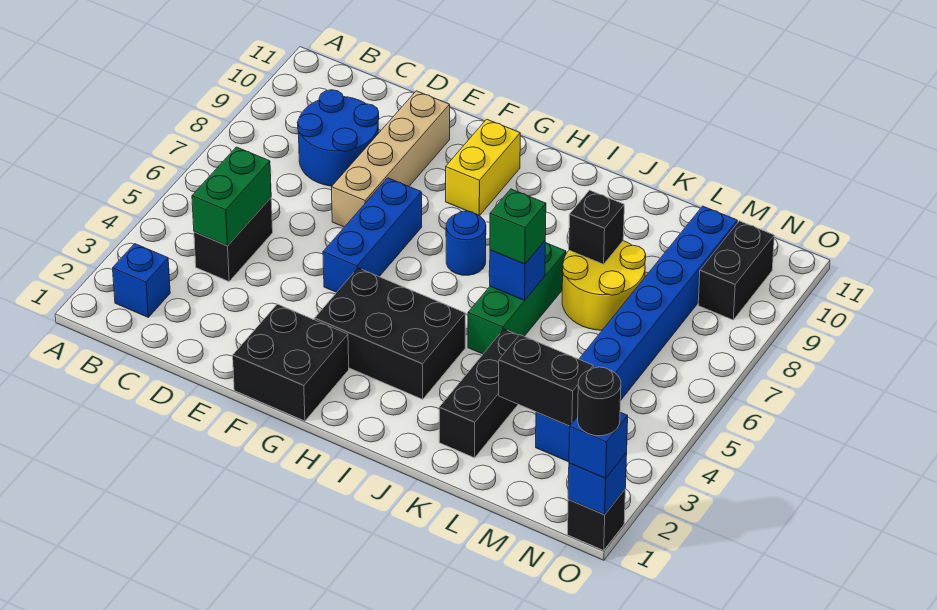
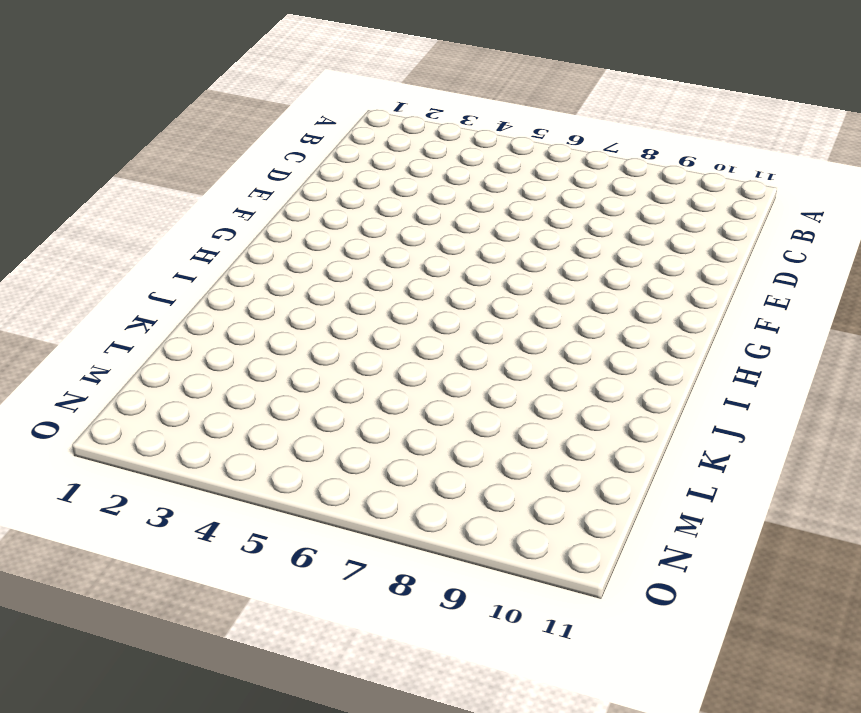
none -> blue 1x1 brick [113,244,170,317]
none -> black 1x2 brick [194,198,273,281]
none -> blue 2x2 round brick [297,90,379,186]

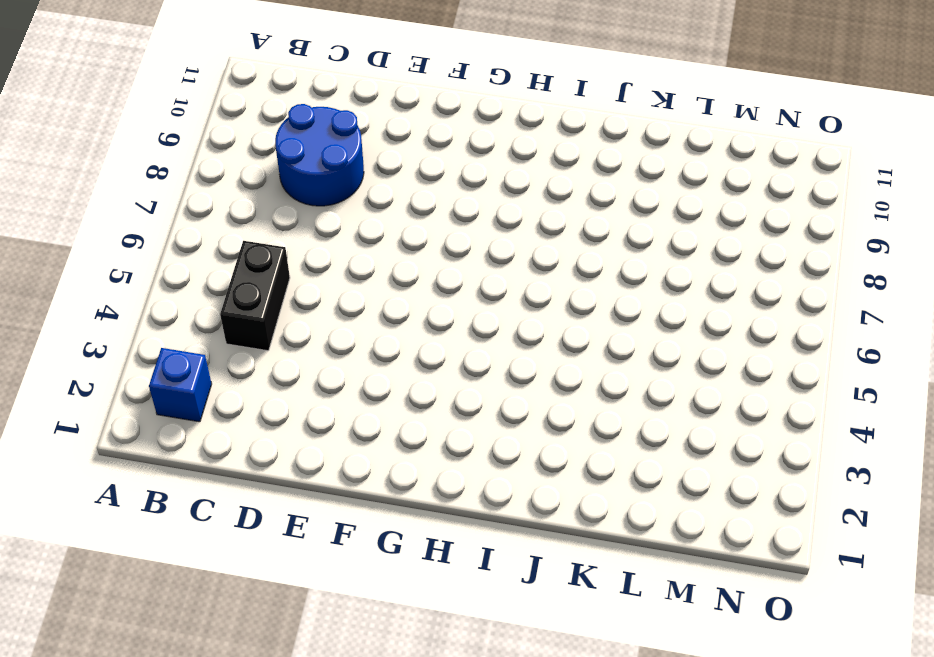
none -> tan 1x4 brick [331,91,450,227]
none -> black 2x2 brick [233,304,349,421]
none -> blue 1x3 brick [323,178,422,292]

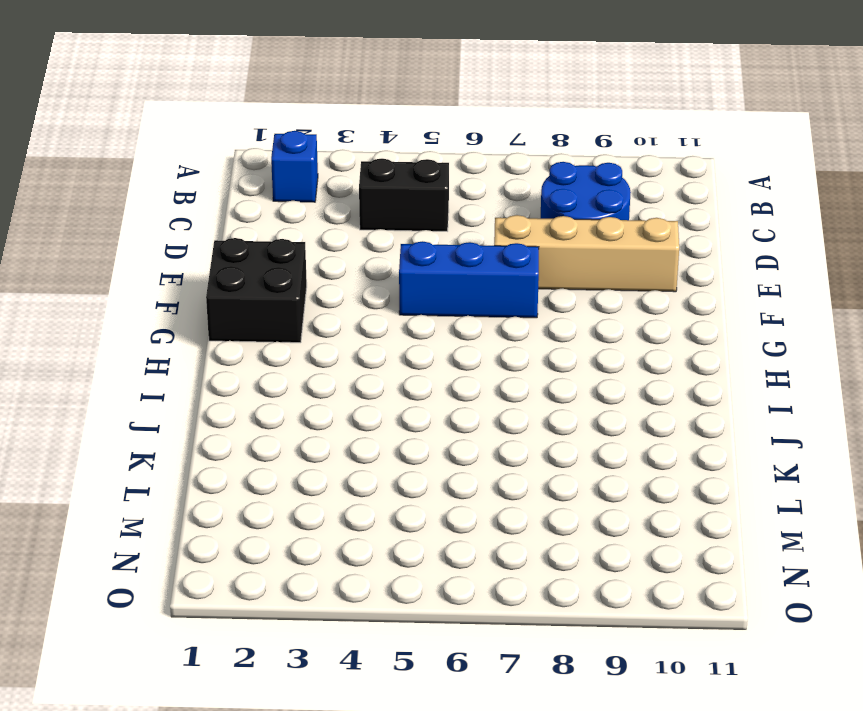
none -> black 2x3 brick [314,268,465,399]
none -> yellow 1x2 brick [446,119,520,216]
none -> blue 1x1 round brick [446,211,486,275]

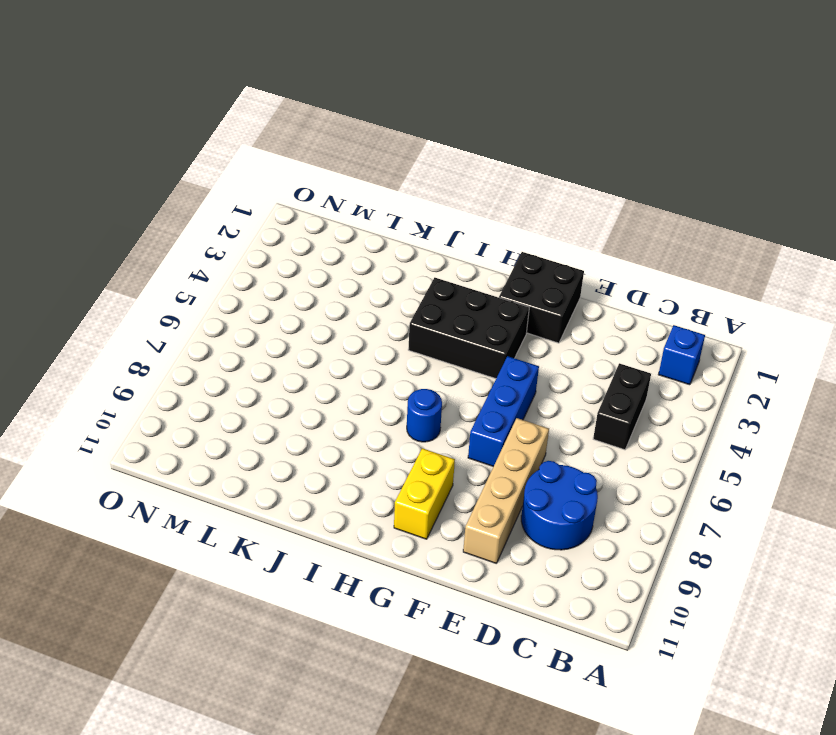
none -> green 1x3 brick [468,242,566,354]
none -> black 1x3 brick [439,329,519,458]
none -> yellow 2x2 round brick [562,241,646,330]

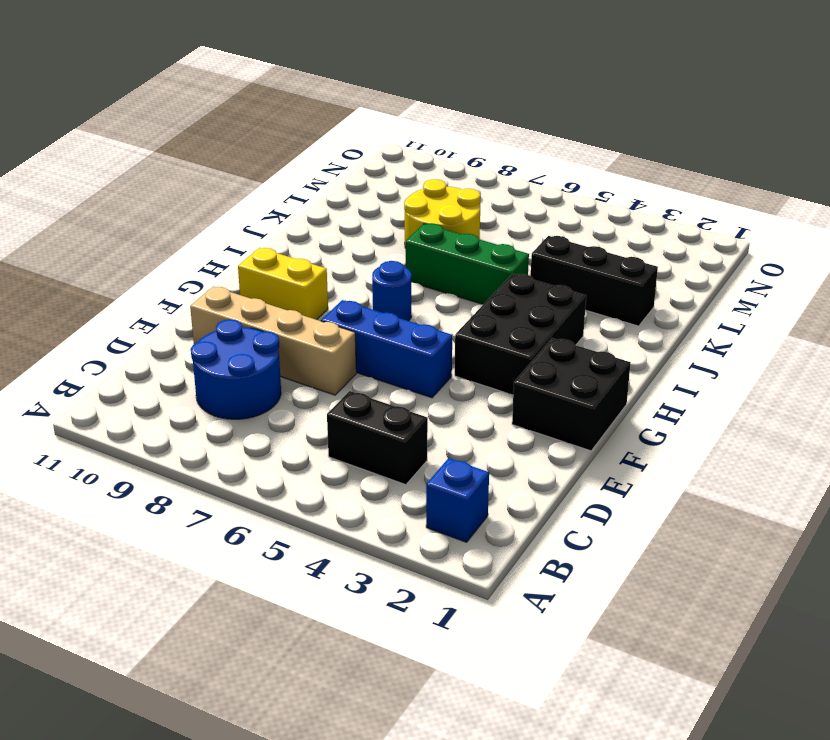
none -> blue 1x8 brick [536,206,737,462]
none -> black 1x2 brick [698,221,774,320]
none -> black 1x1 brick [567,490,625,550]

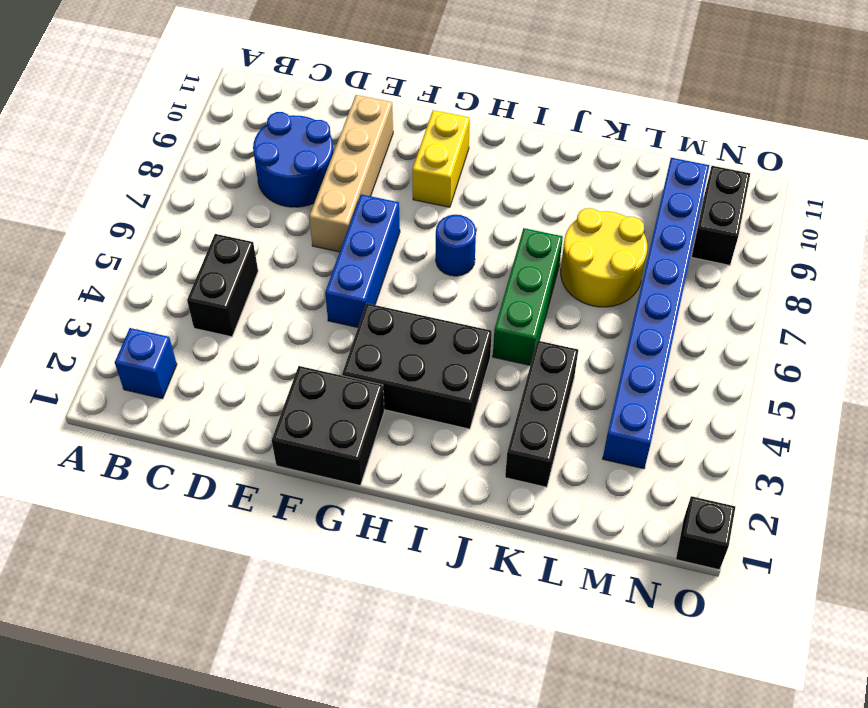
none -> green 1x2 brick [192,147,271,246]
none -> blue 1x1 brick [490,241,545,300]
none -> black 1x1 brick [569,190,624,264]

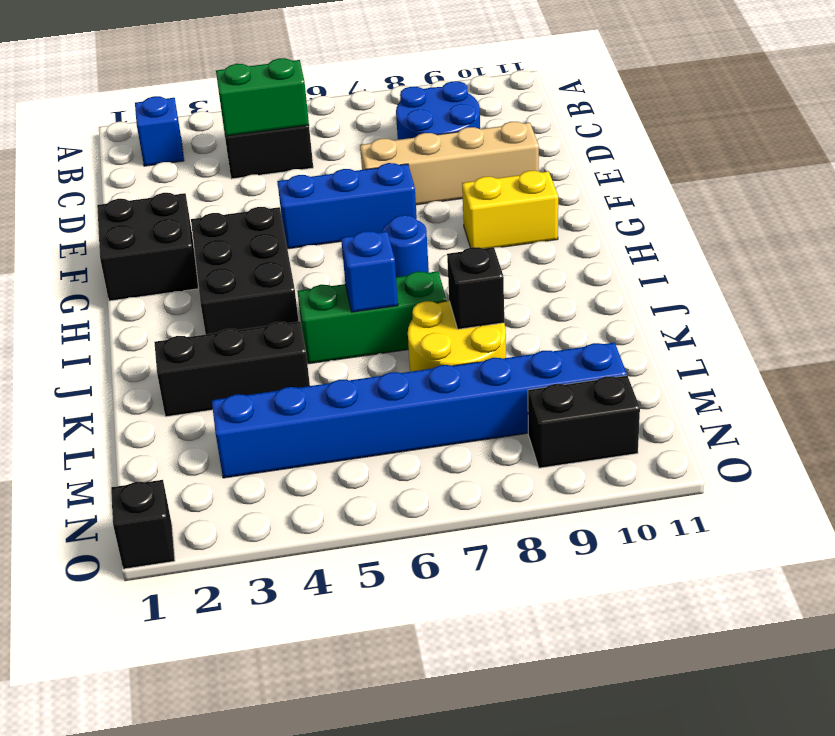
none -> black 1x2 brick [499,335,593,426]
none -> blue 1x1 brick [568,453,627,515]
none -> green 1x1 brick [490,189,546,264]

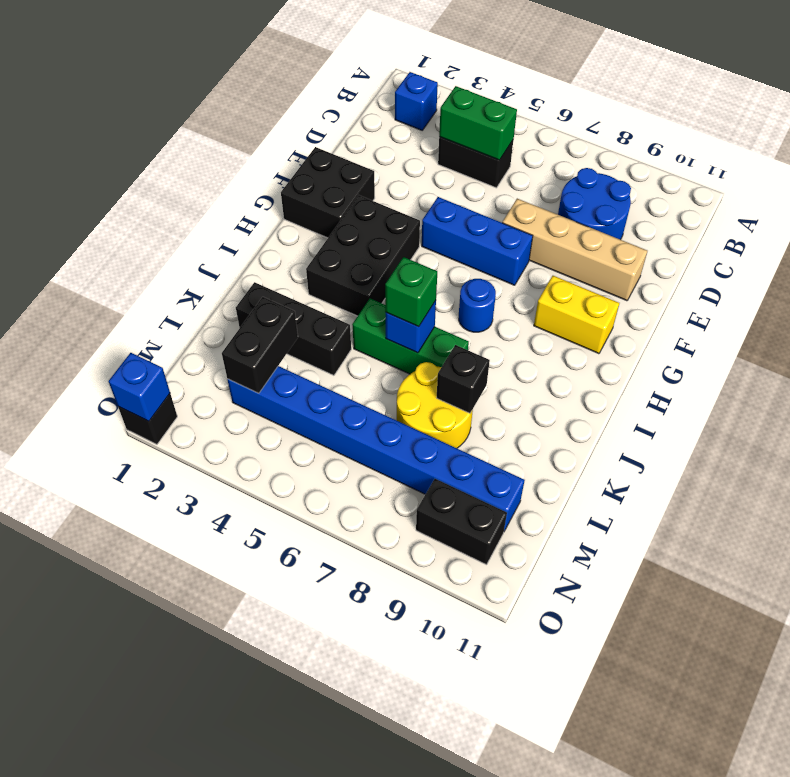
none -> blue 1x1 brick [569,412,628,478]
none -> black 1x1 round brick [578,367,621,436]

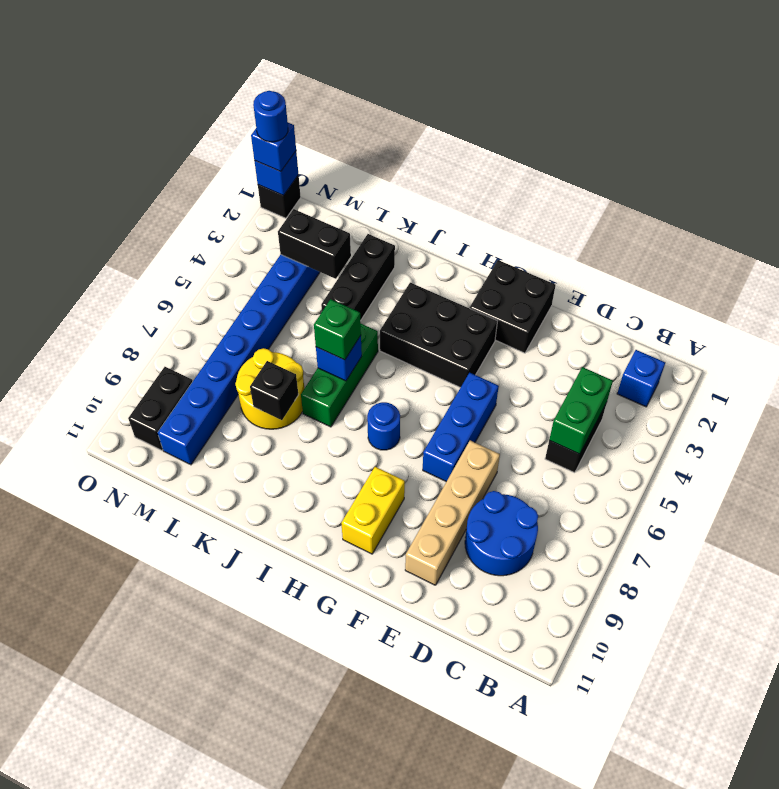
blue 1x1 round brick [253,91,288,142] -> black 1x1 round brick [578,367,621,436]

